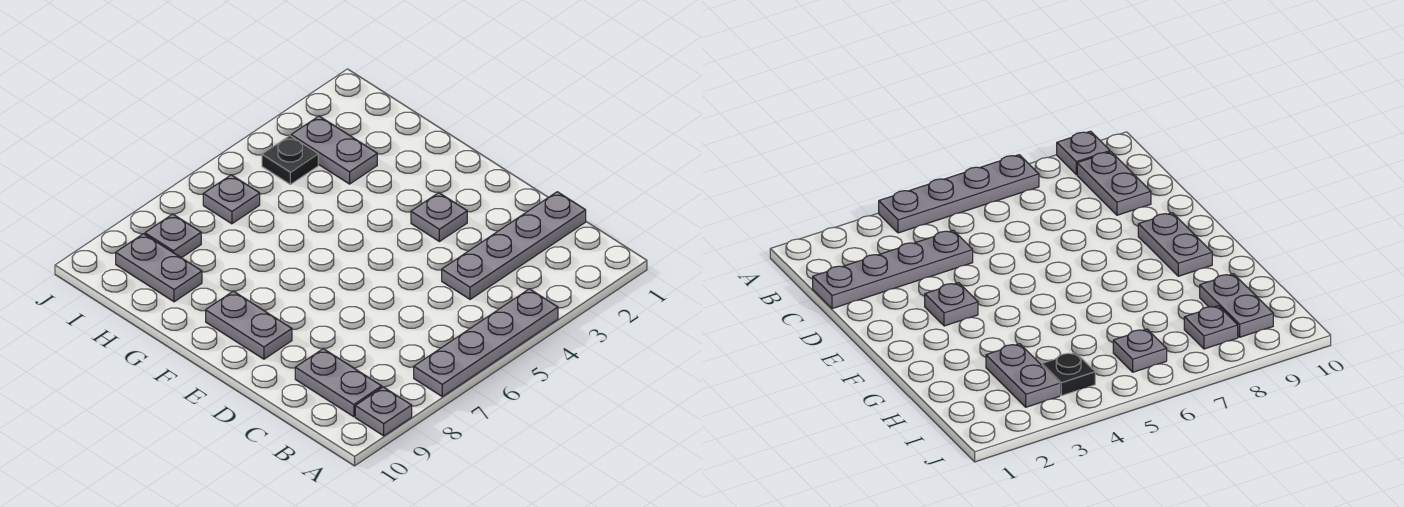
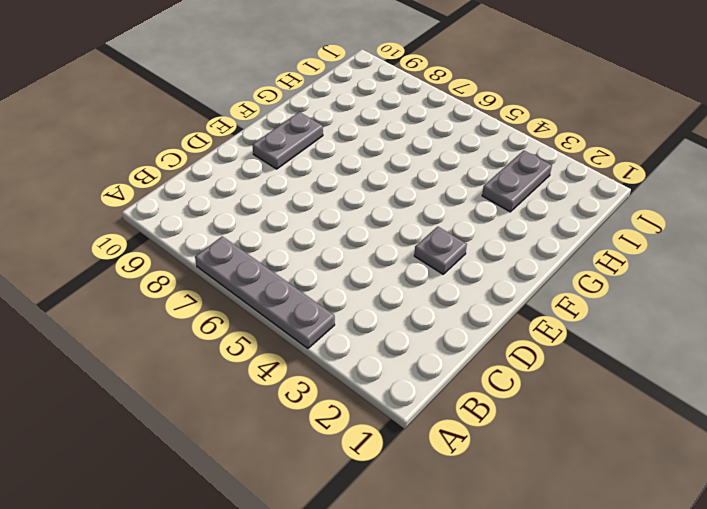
none -> grey 1x1 plate [355,387,412,436]
none -> grey 1x2 plate [295,349,382,417]

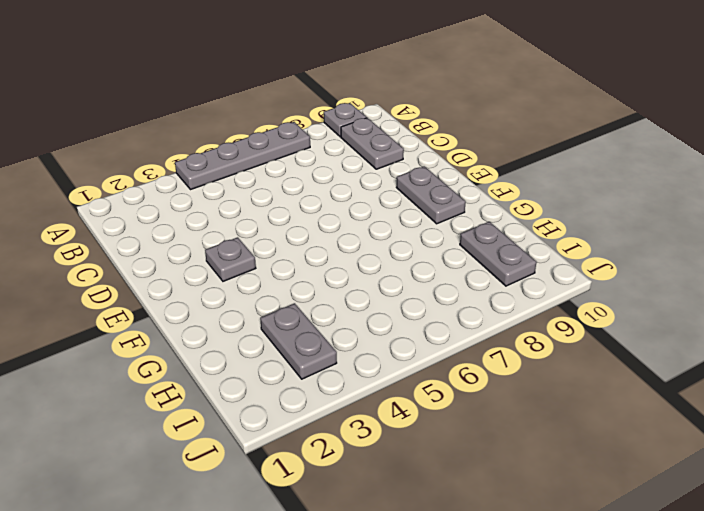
none -> grey 1x4 plate [442,192,586,299]
none -> black 1x1 plate [262,136,318,184]

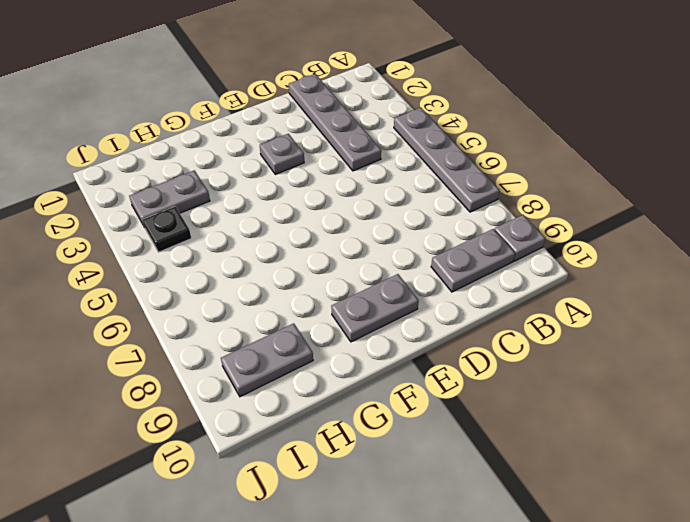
none -> grey 1x1 plate [203,175,260,224]
none -> grey 1x1 plate [145,214,201,258]

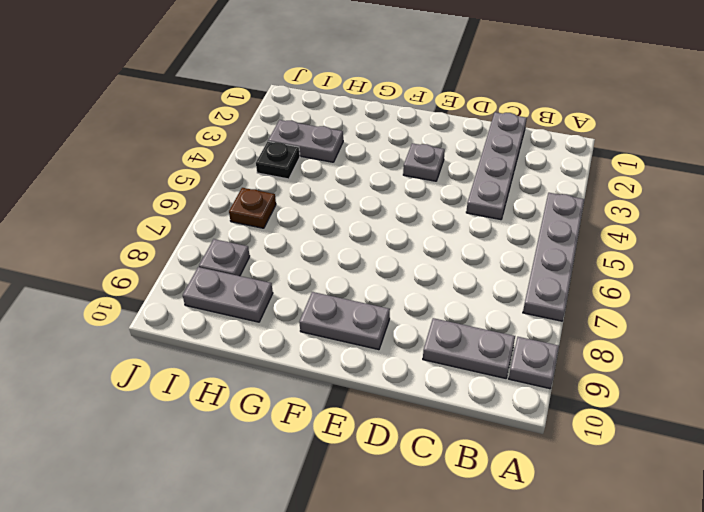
brown 1x1 plate [229,188,276,228] -> grey 1x1 plate [203,175,260,224]

